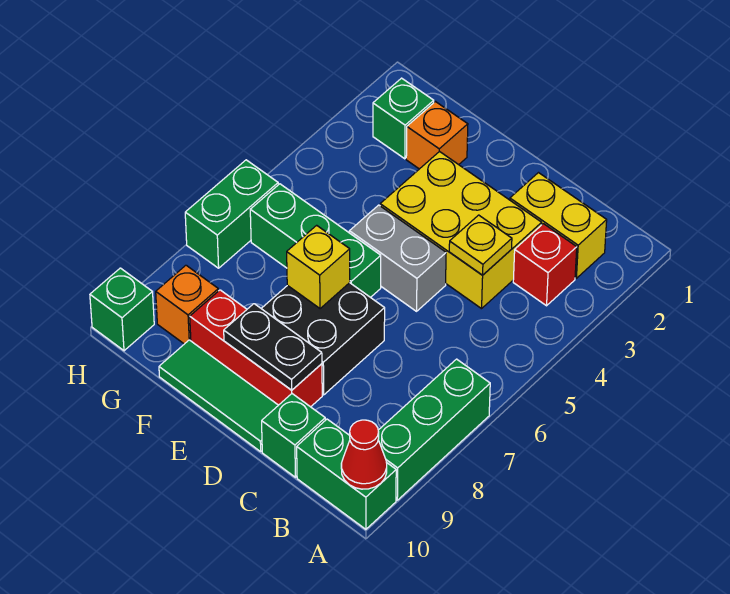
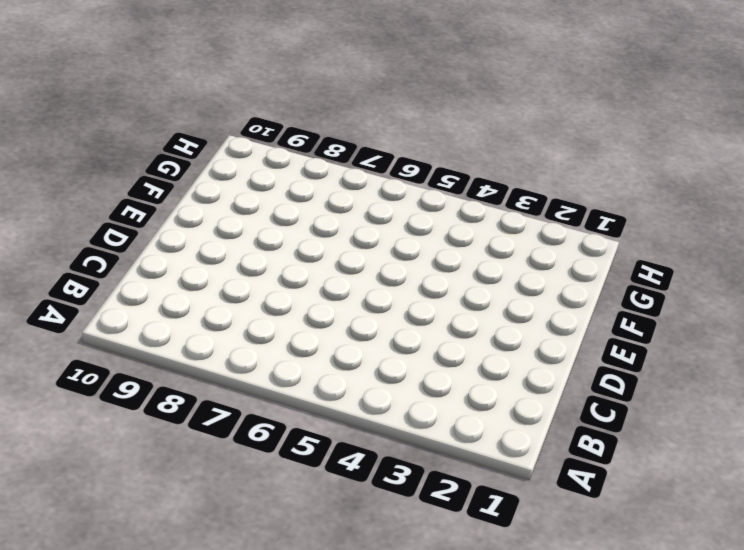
none -> green 1x3 brick [378,359,490,500]
none -> green 1x2 brick [297,419,396,529]
none -> yellow 1x2 brick [510,173,607,278]

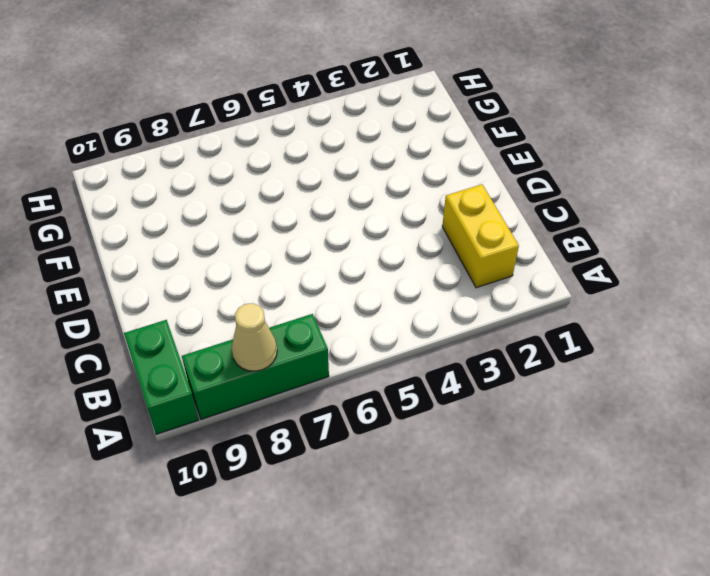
tan 1x1 cone [232,303,277,371] -> none
none -> red 1x1 brick [513,224,577,306]
none -> yellow 2x3 brick [380,151,542,309]
none -> green 1x1 brick [262,394,325,477]

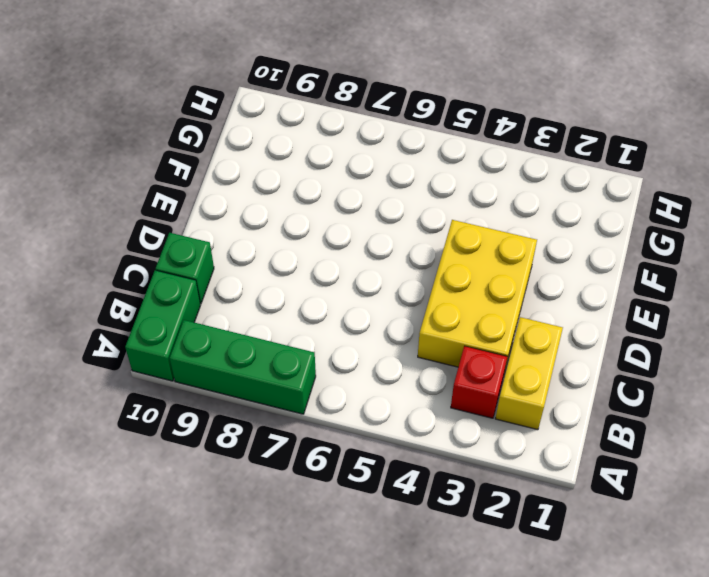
none -> grey 1x2 brick [349,205,446,311]
none -> black 2x2 brick [261,283,385,395]
none -> red 1x3 brick [190,290,322,407]

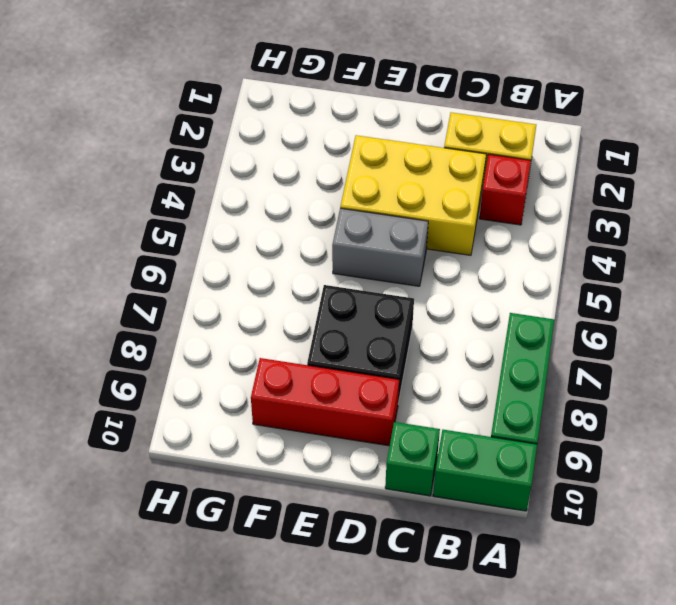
none -> green 1x3 tile [159,340,278,451]
none -> green 1x3 brick [250,184,381,298]
none -> orange 1x1 brick [406,102,468,169]

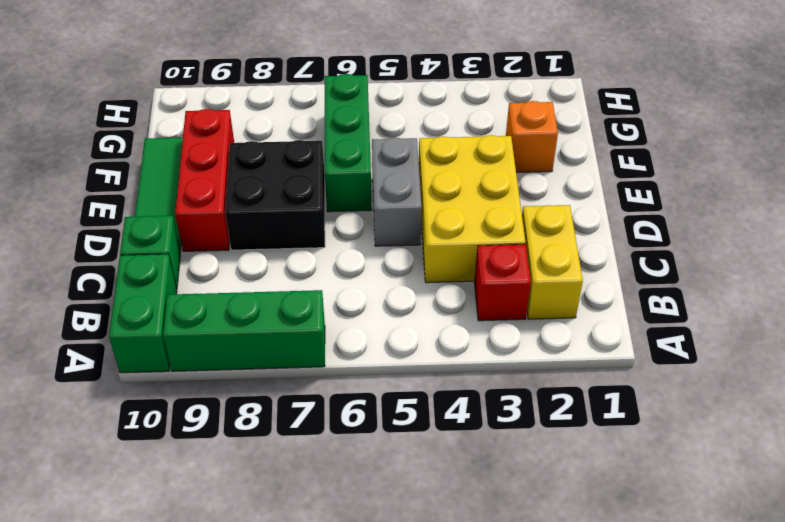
none -> green 1x1 brick [373,78,434,159]
none -> orange 1x1 brick [156,265,218,344]
none -> green 1x2 brick [185,160,278,268]

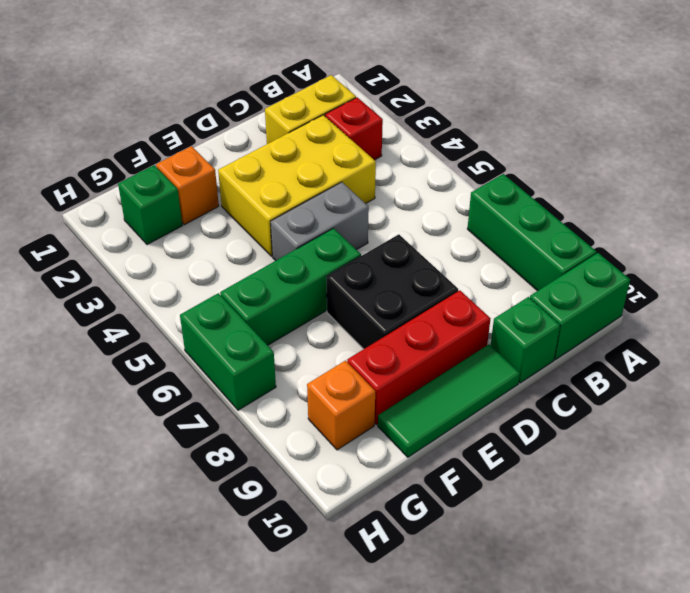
none -> green 1x1 brick [90,268,154,351]
none -> red 1x1 cone [341,420,387,489]
none -> yellow 1x1 plate [449,215,512,275]

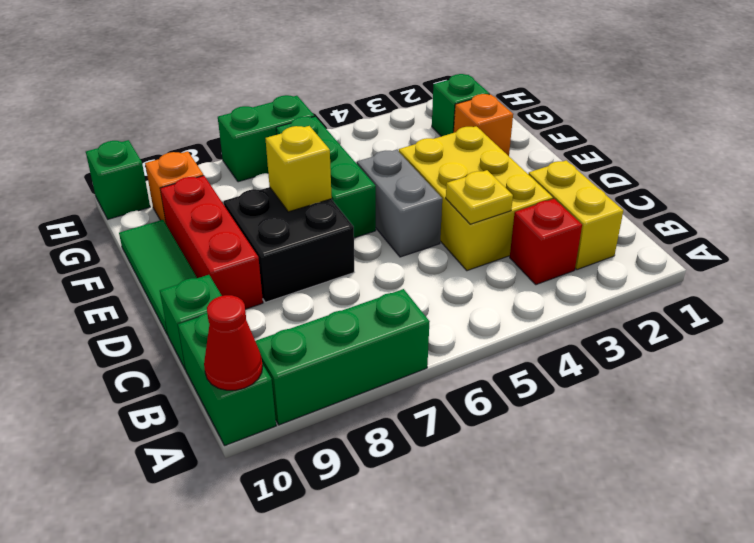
none -> black 1x2 plate [224,304,322,390]

